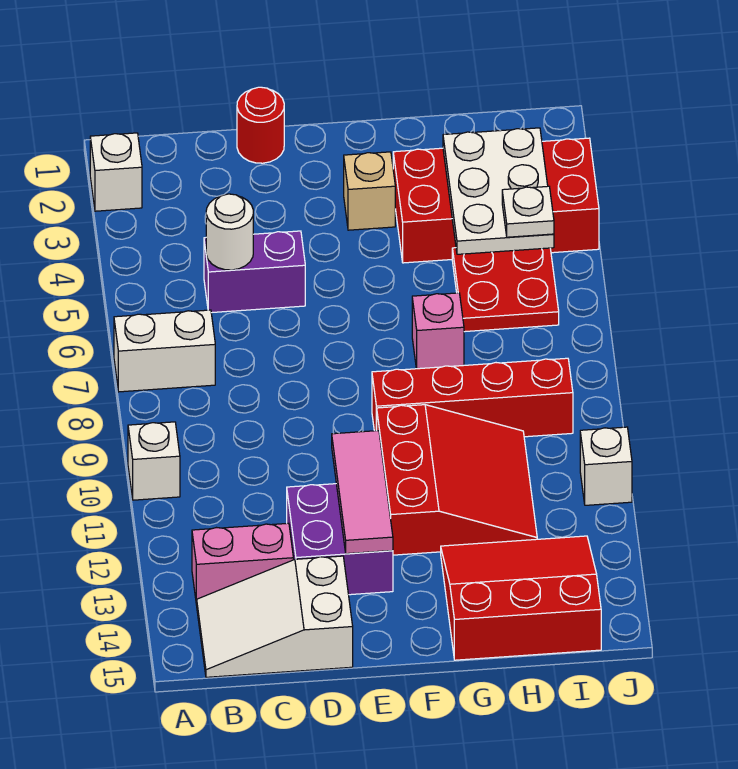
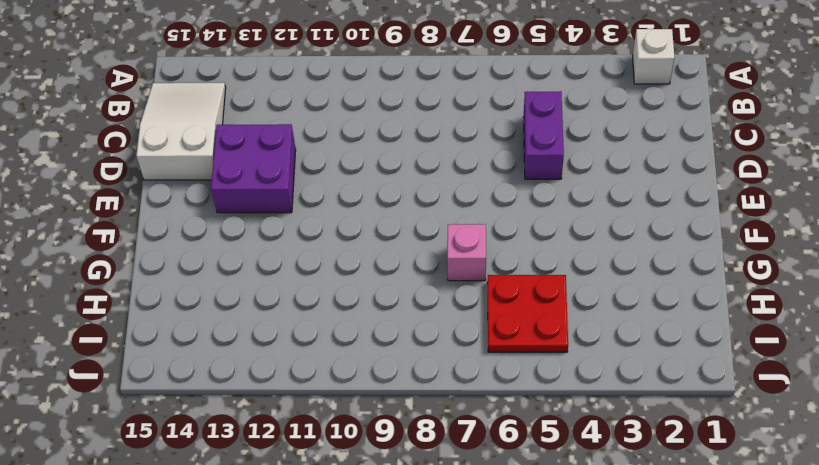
none -> white 1x2 brick [114,310,215,392]
none -> white 1x1 brick [128,422,180,500]
none -> pink 1x2 brick [192,523,293,605]

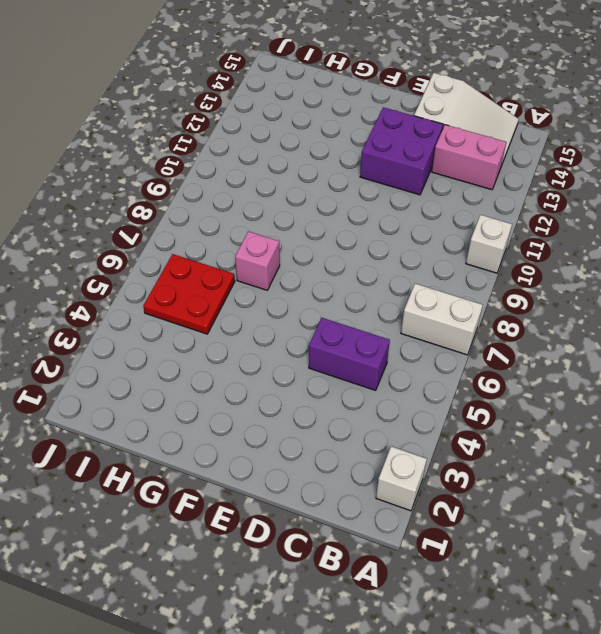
none -> red 1x1 round brick [237,87,284,163]
none -> tan 1x1 brick [344,152,395,230]
none -> red 1x4 brick [372,358,573,437]

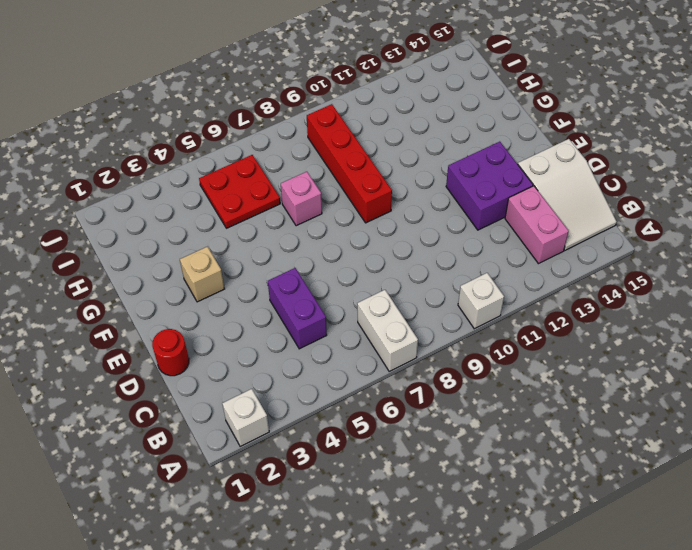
none -> red 3x3 slope [377,405,537,555]
none -> red 2x4 brick [393,138,599,263]
none -> red 3x3 slope [441,536,601,660]

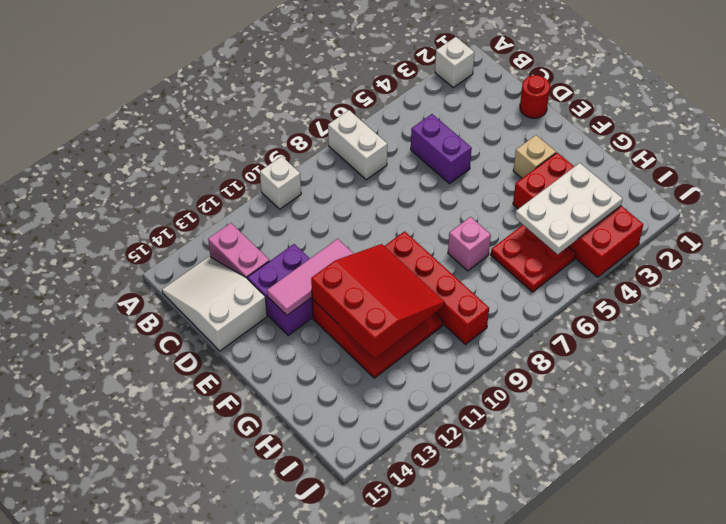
red 3x3 slope [311,244,445,358] -> red 3x3 slope moved to [441,536,601,660]
none -> white 1x1 brick [580,427,632,505]
none -> white 1x1 round brick [206,194,253,270]
none -> white 1x1 plate [502,186,554,237]

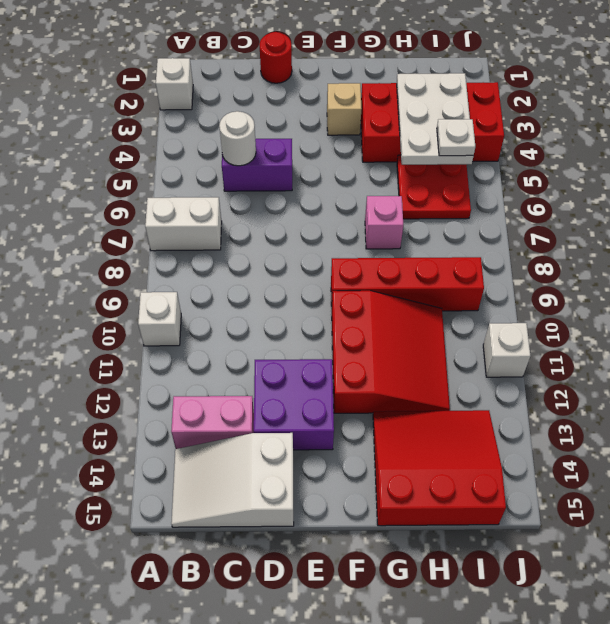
none -> pink 1x3 tile [332,430,393,554]

